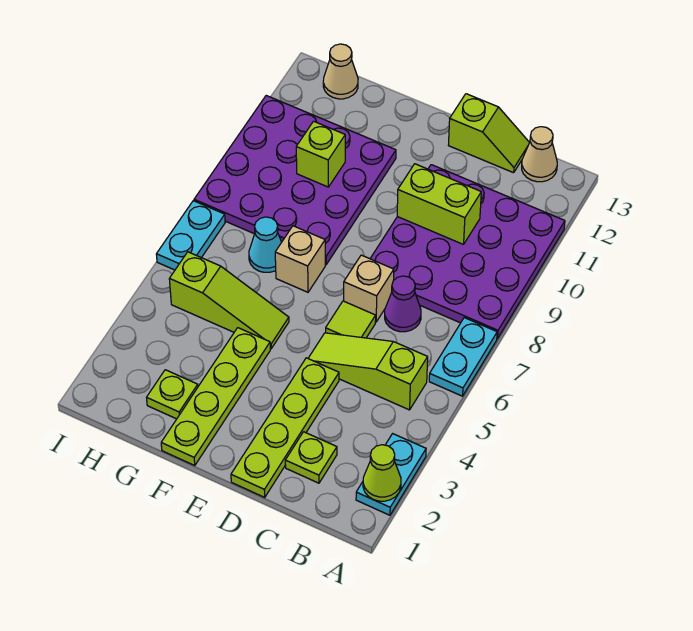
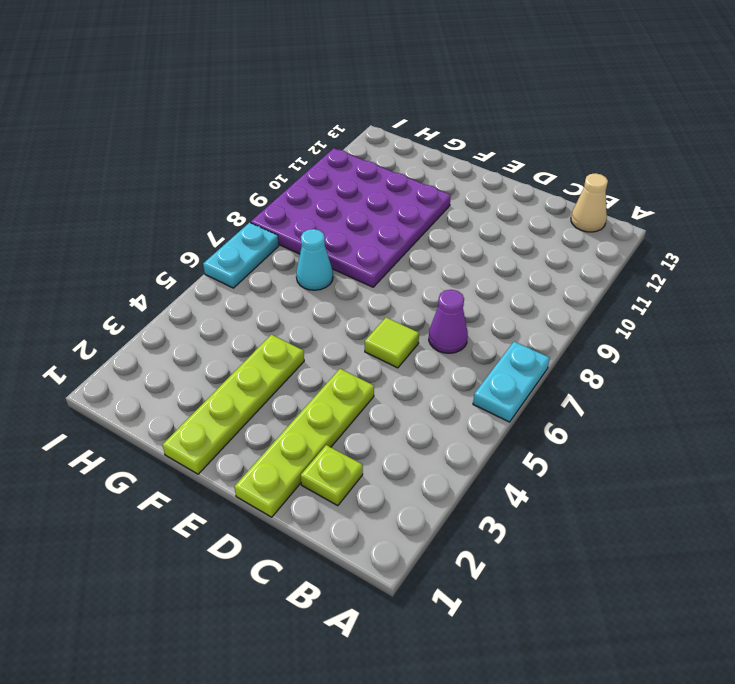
none -> cyan 1x2 plate [356,434,426,515]
none -> purple 4x4 plate [370,165,565,339]
none -> lime 1x3 slope [308,333,428,410]

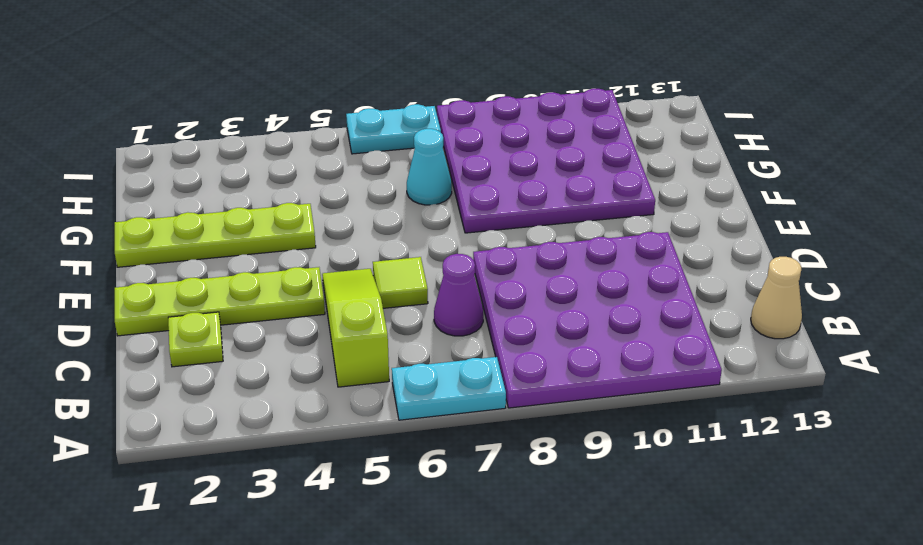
none -> cyan 1x2 plate [356,434,426,515]
none -> lime 1x2 slope [448,94,530,173]
none -> tan 1x1 brick [344,255,394,322]

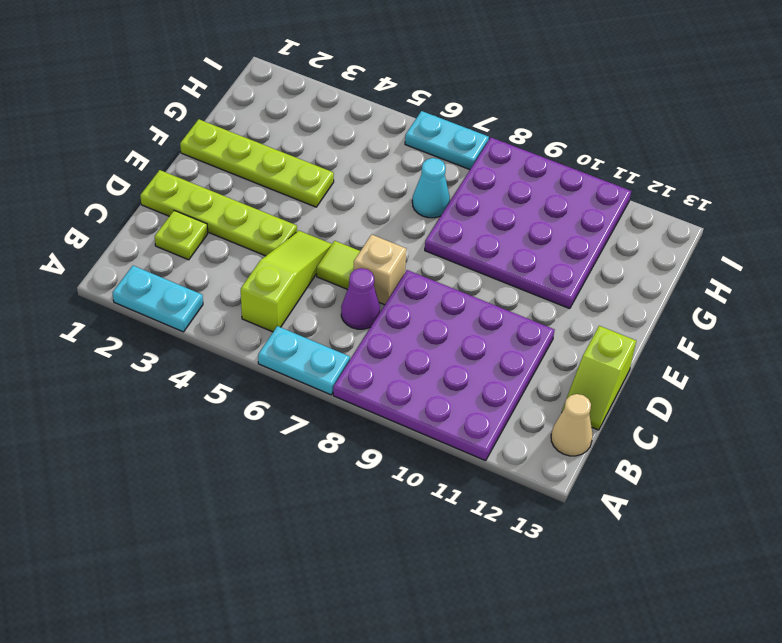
none -> lime 1x3 slope [169,252,289,349]
none -> tan 1x1 brick [275,226,325,292]
none -> lime 1x1 plate [147,370,198,419]

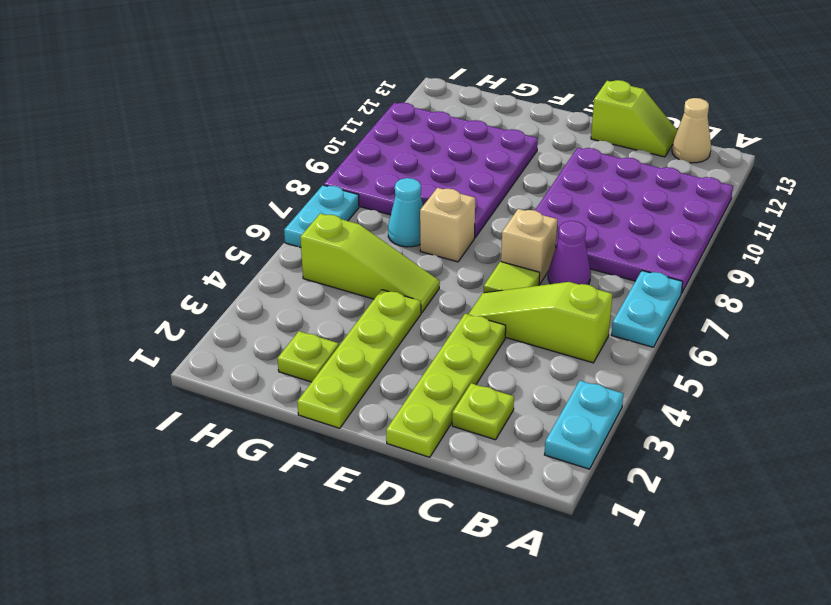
none -> tan 1x1 cone [323,44,358,99]
none -> lime 1x1 cone [363,445,401,501]
none -> lime 1x2 brick [397,164,481,245]

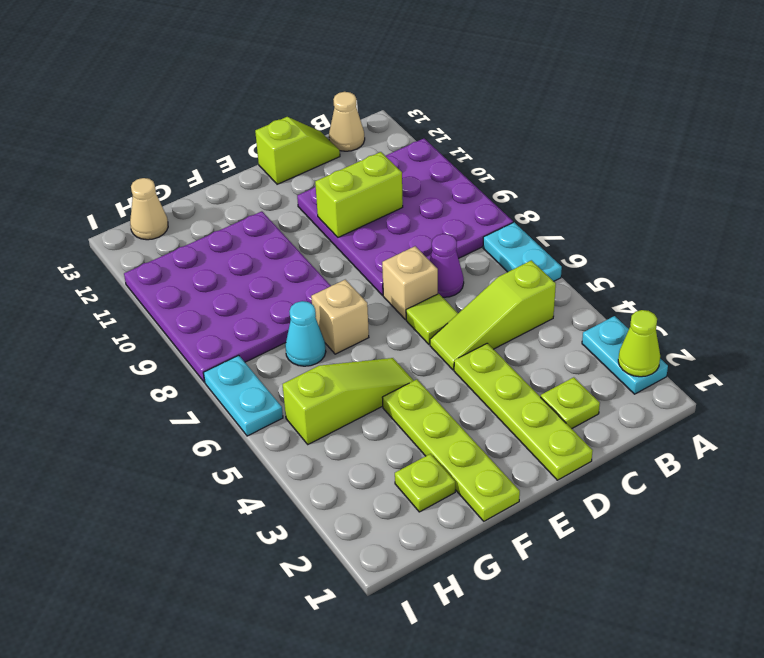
none -> lime 1x1 brick [296,121,345,187]

